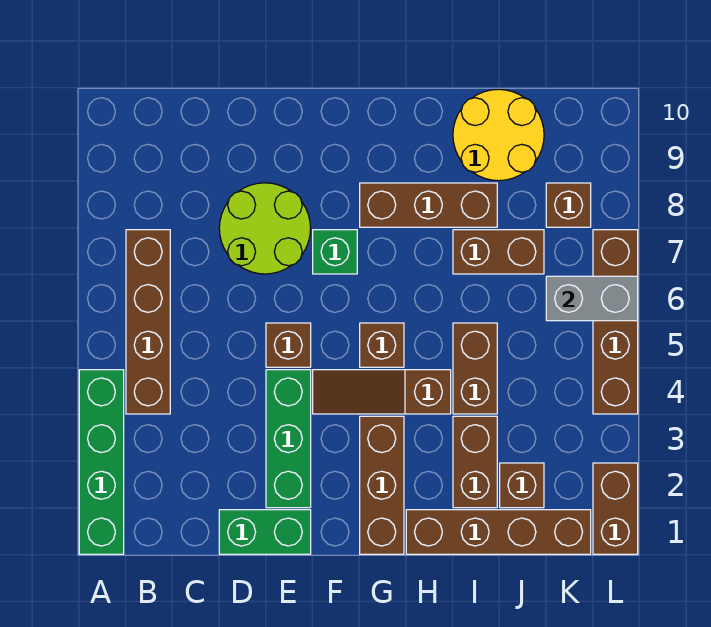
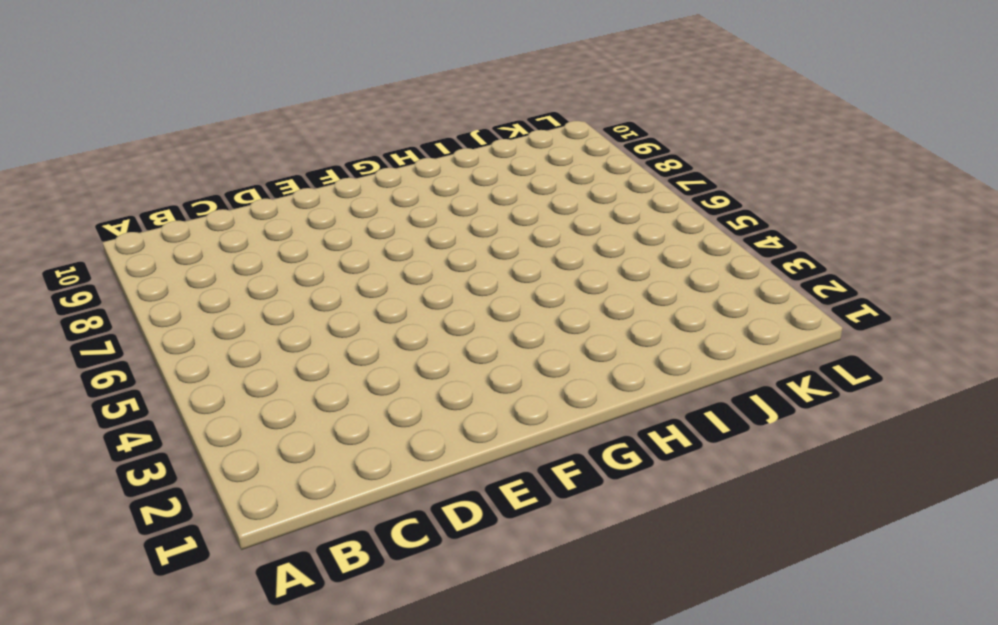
none -> green 1x4 brick [79,370,124,554]
none -> brown 1x4 brick [126,230,170,414]
none -> green 1x2 brick [219,510,311,554]

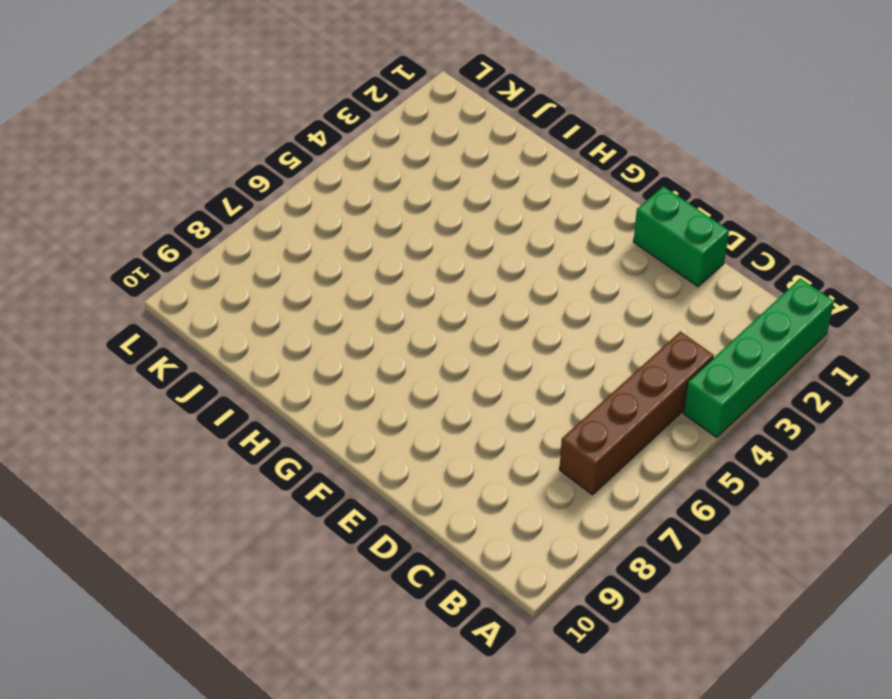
none -> lime 2x2 round brick [219,183,311,274]
none -> green 1x3 brick [266,370,311,508]
none -> brown 1x1 brick [266,323,311,367]

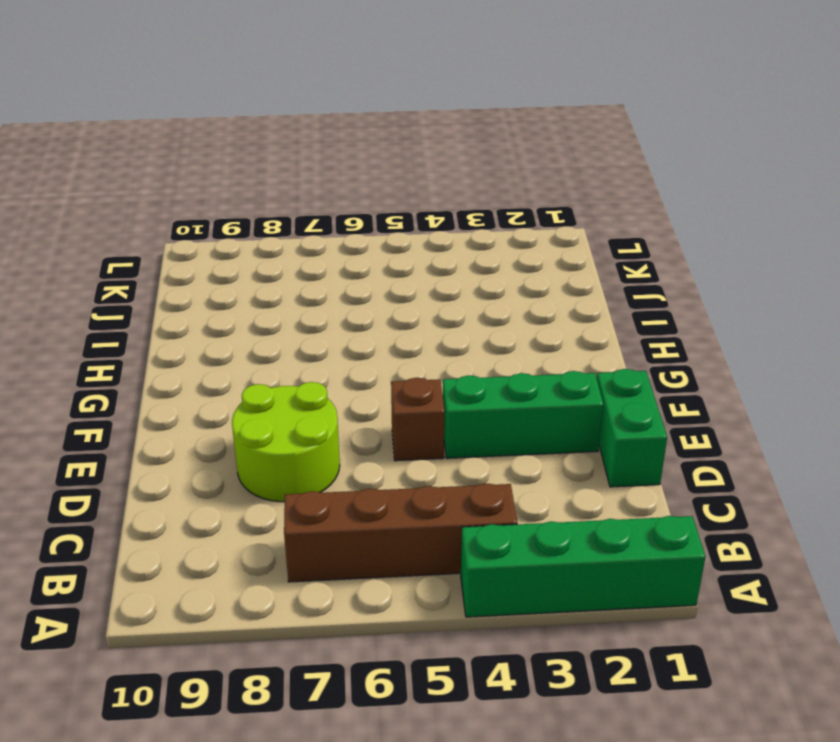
none -> brown 1x3 slope [313,370,451,414]
none -> green 1x1 brick [313,230,357,274]
none -> brown 1x3 brick [360,416,404,554]

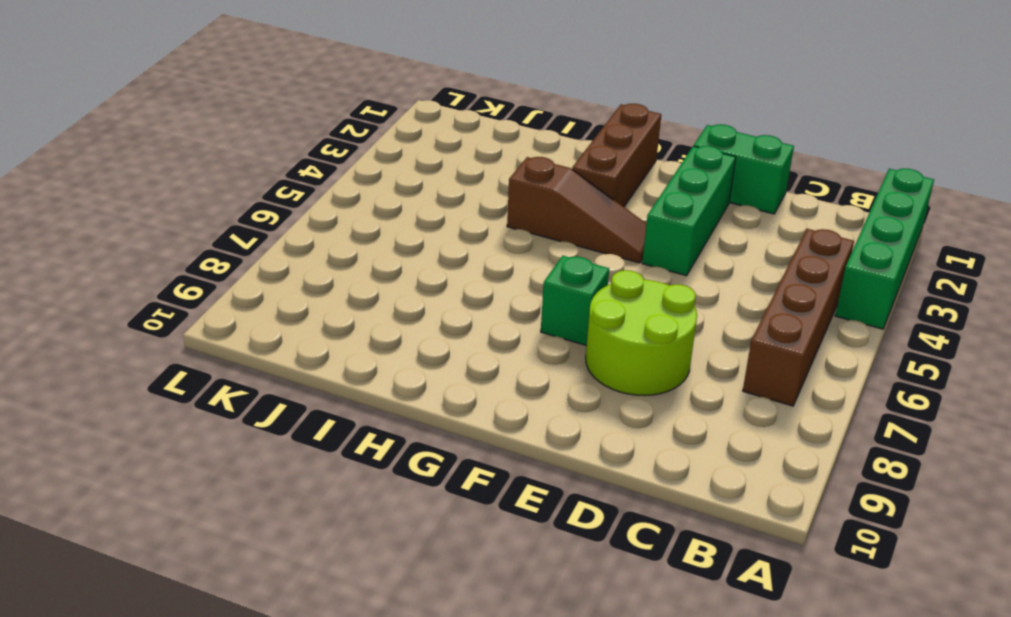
none -> brown 1x1 brick [266,323,311,367]
none -> brown 1x1 brick [360,323,404,367]
none -> brown 1x3 brick [360,183,497,227]

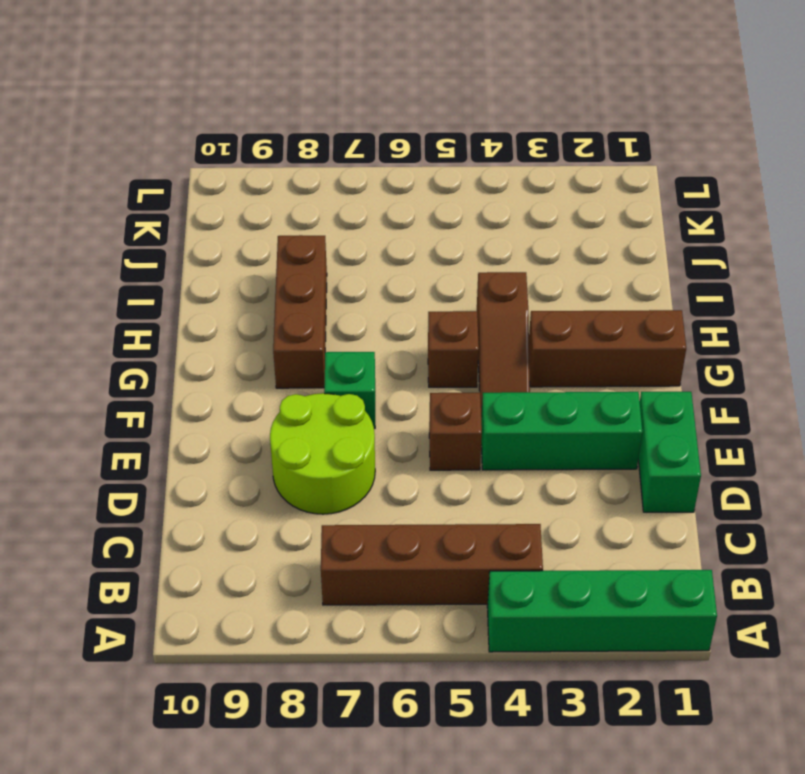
none -> brown 1x4 brick [406,510,591,554]
none -> brown 1x2 brick [453,416,497,508]
none -> brown 1x2 brick [453,323,497,414]

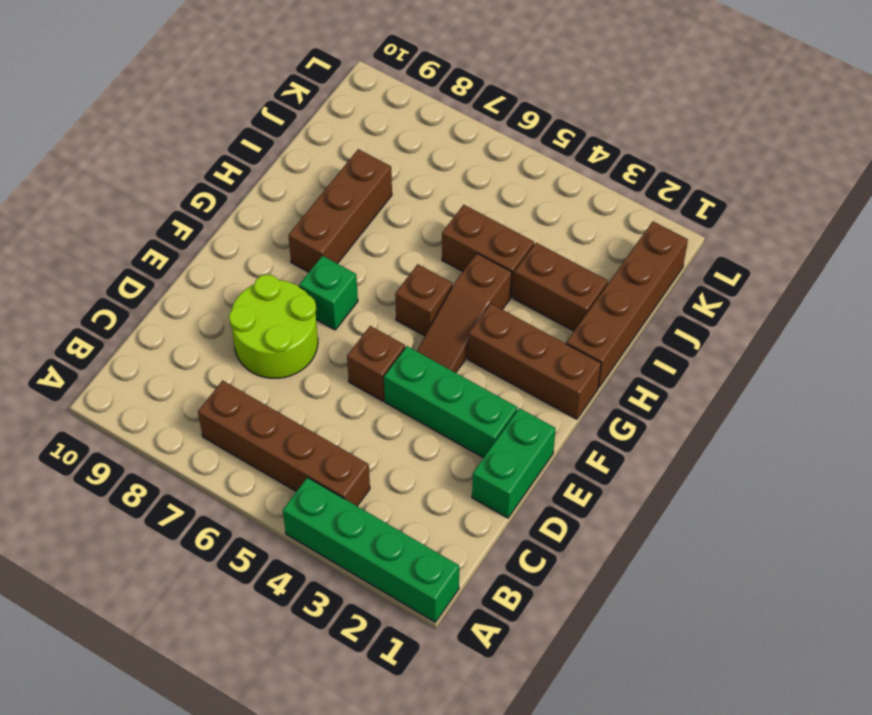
none -> brown 1x2 brick [453,230,544,274]
none -> yellow 2x2 round brick [453,89,544,181]
none -> brown 1x1 brick [500,463,544,508]

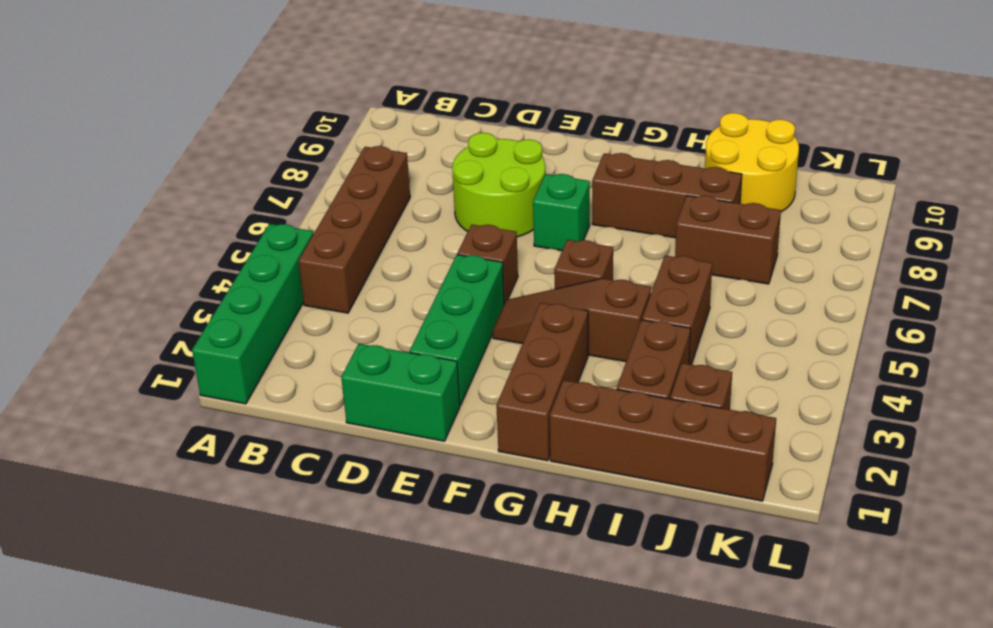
none -> brown 1x1 brick [546,183,591,227]
none -> brown 1x2 brick [593,463,638,554]
none -> brown 1x4 brick [593,230,638,414]

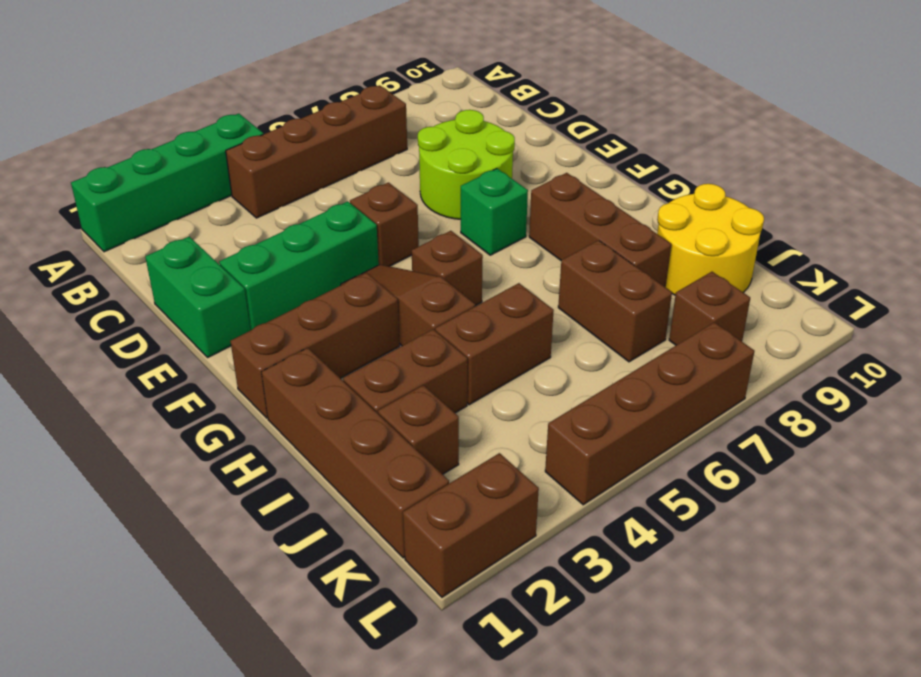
none -> grey 1x2 brick [546,276,638,321]

